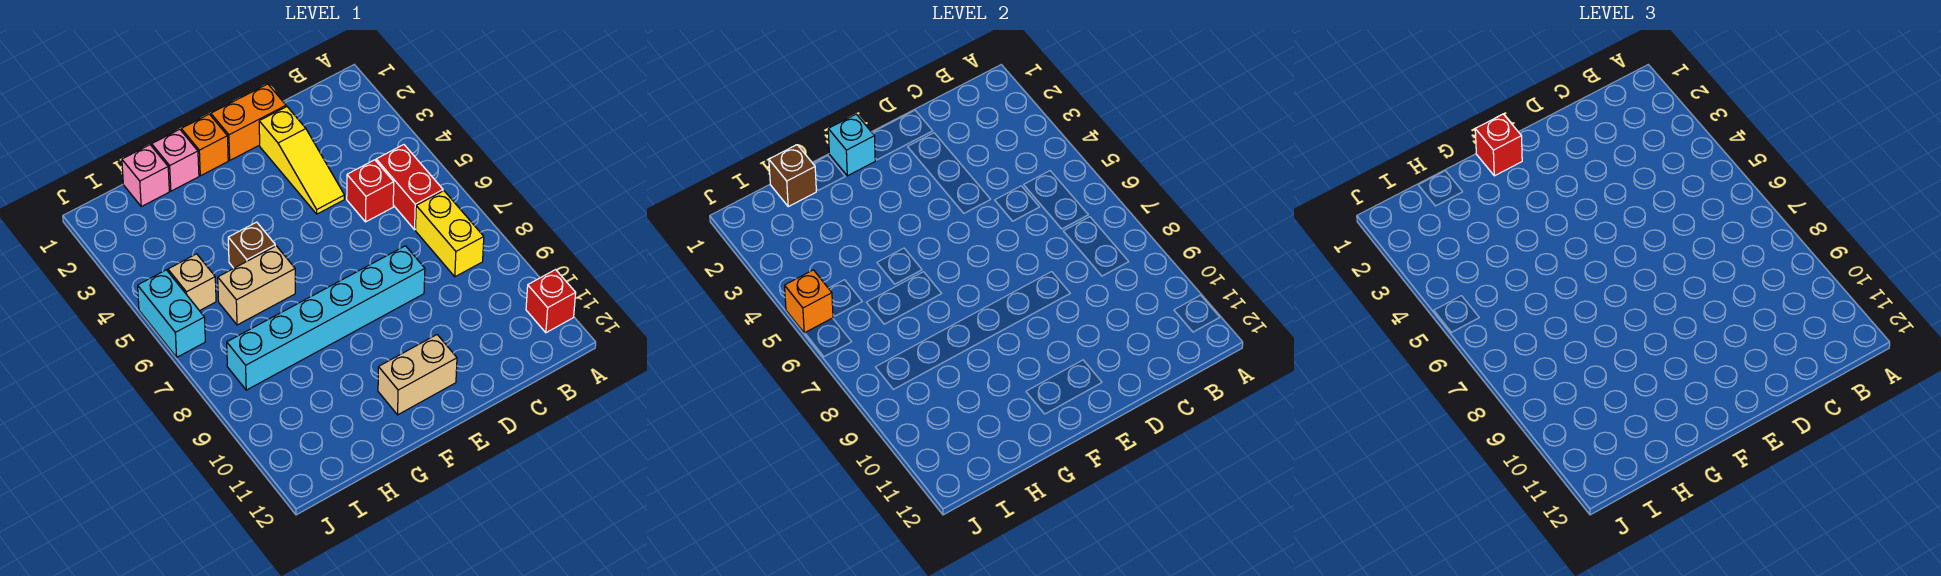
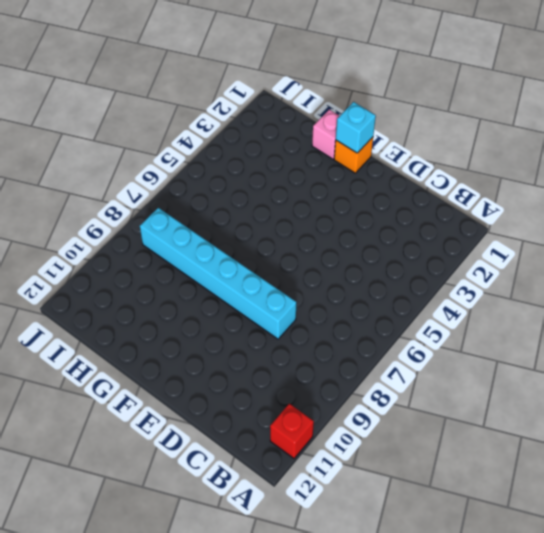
none -> red 1x2 brick [376,145,443,230]
none -> yellow 1x2 brick [415,191,484,277]
none -> red 1x1 brick [347,160,394,222]

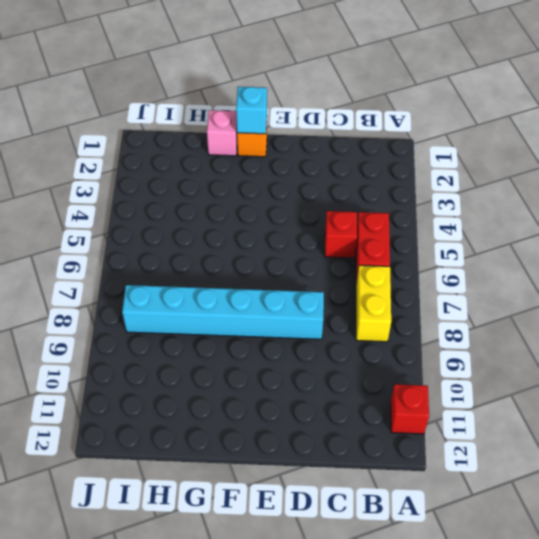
none -> orange 1x2 brick [211,84,286,160]
none -> yellow 1x3 slope [259,107,344,214]
none -> tan 1x2 brick [378,335,457,415]

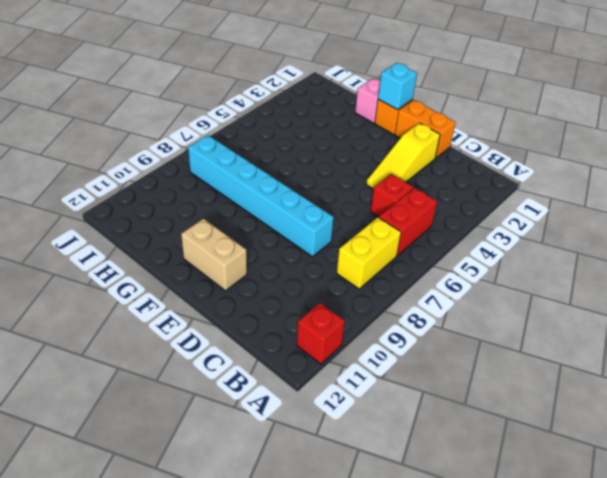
none -> brown 1x1 brick [228,222,275,268]
none -> tan 1x2 brick [218,246,295,325]
none -> pink 1x1 brick [122,145,169,207]

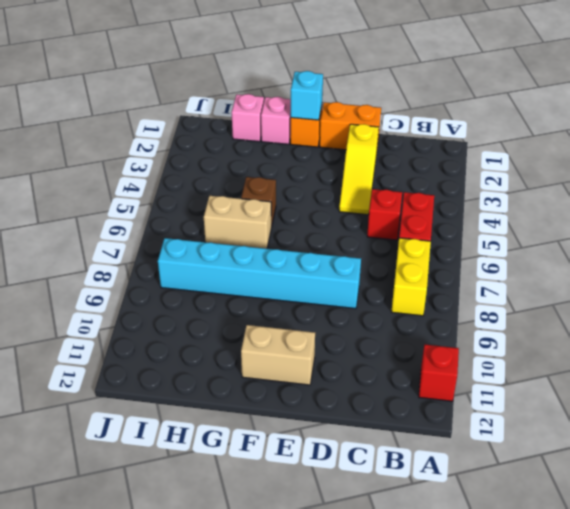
none -> tan 1x1 brick [168,254,216,311]
none -> cyan 1x2 brick [138,270,205,357]
none -> brown 1x1 brick [769,145,816,207]

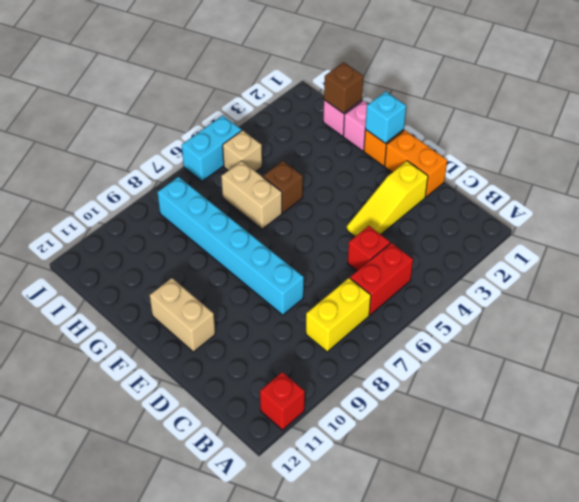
none -> orange 1x1 brick [785,270,833,333]
none -> red 1x1 brick [1475,114,1522,176]

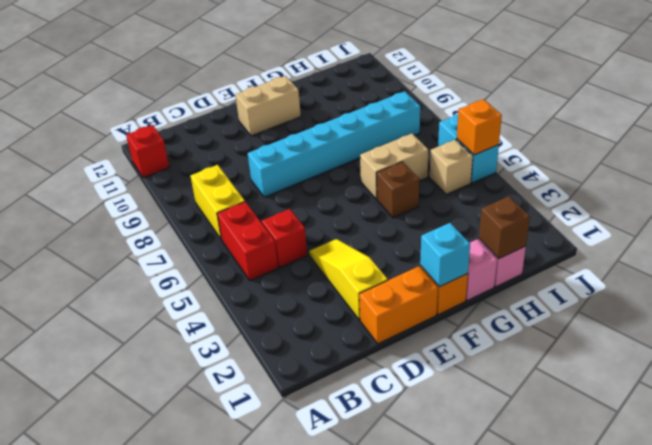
none -> red 1x1 brick [1475,114,1522,176]

